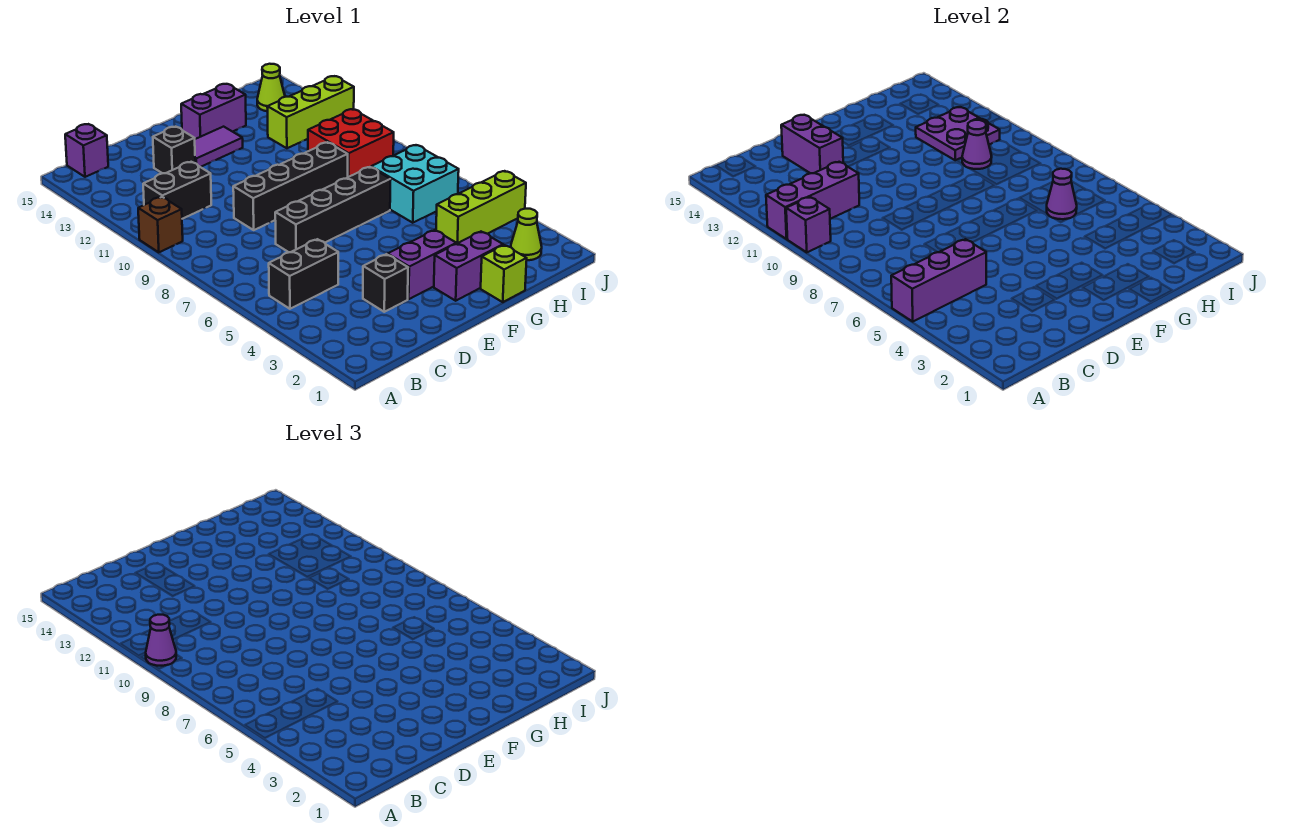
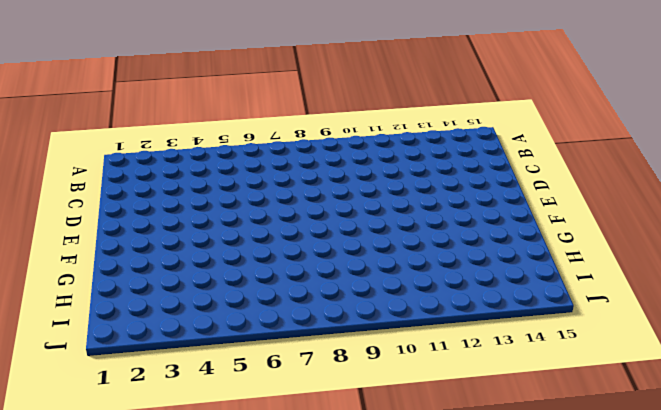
none -> brown 1x1 brick [138,197,183,252]
none -> black 1x2 brick [269,239,338,309]
none -> black 1x2 brick [143,162,211,219]

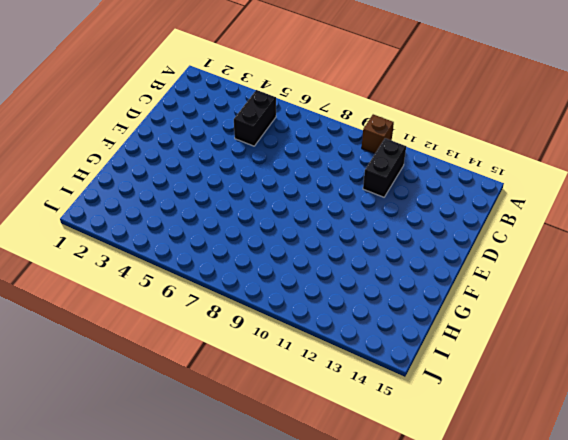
none -> purple 1x1 brick [65,124,108,177]
none -> black 1x1 brick [363,254,408,312]
none -> black 1x4 brick [275,167,391,252]

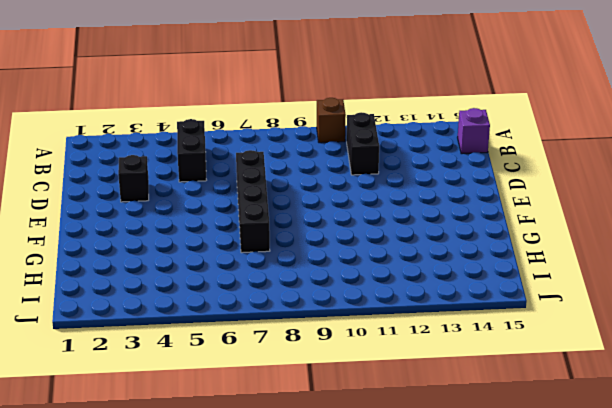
none -> black 1x4 brick [233,142,348,230]
none -> black 1x1 brick [153,127,195,173]
none -> purple 1x2 brick [388,230,456,299]

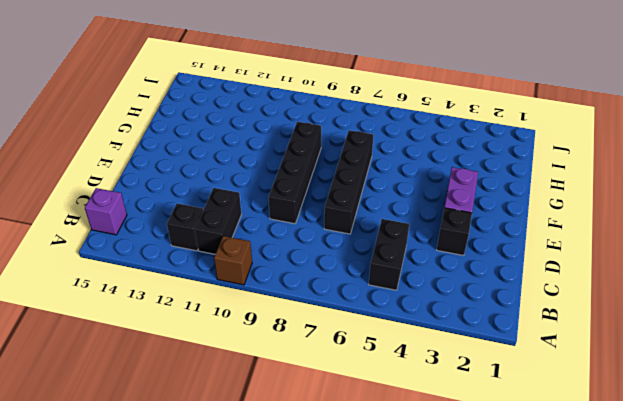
black 1x1 brick [167,204,203,251] -> black 1x1 brick moved to [153,127,195,173]
none -> purple 1x2 tile [195,127,243,167]
none -> purple 1x2 brick [434,232,503,301]
none -> purple 1x2 brick [181,84,246,139]

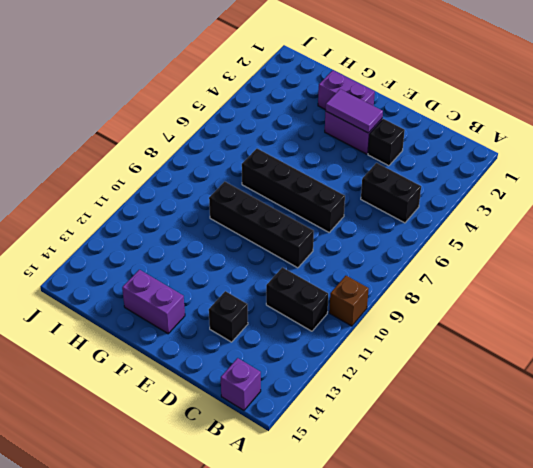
purple 1x2 tile [325,89,383,133] -> purple 1x2 tile moved to [195,127,243,167]
none -> lime 1x1 brick [481,245,527,302]
none -> lime 1x3 brick [436,171,526,244]
none -> cyan 2x2 brick [371,145,459,223]

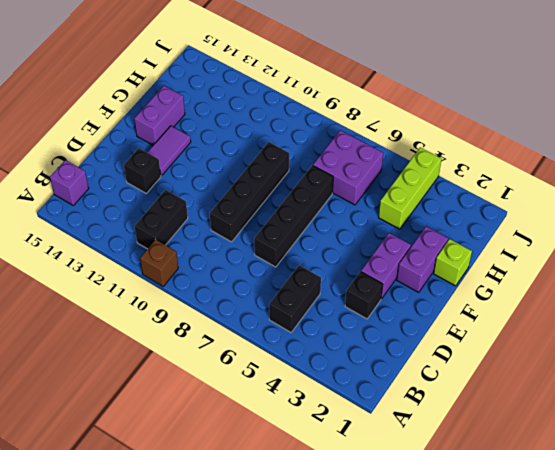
purple 2x2 brick [313,130,383,205] -> cyan 2x2 brick [371,145,459,223]
none -> red 2x2 brick [308,109,394,177]
none -> lime 1x3 brick [267,76,354,148]
none -> lime 1x1 cone [511,209,542,260]

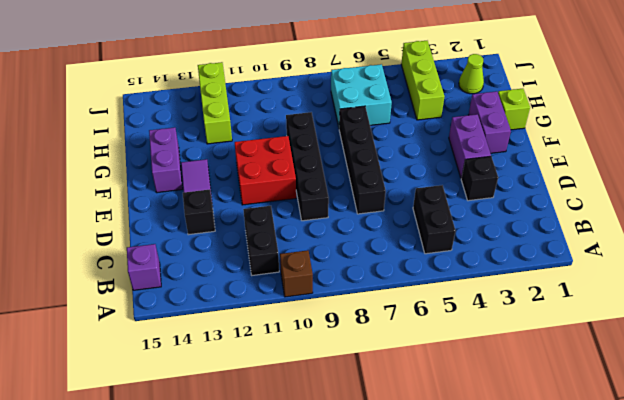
red 2x2 brick [235,136,296,205] -> red 2x2 brick moved to [308,109,394,177]
none -> lime 1x1 cone [257,64,285,111]
none -> purple 1x3 brick [891,239,986,321]
none -> purple 1x1 brick [786,197,831,252]

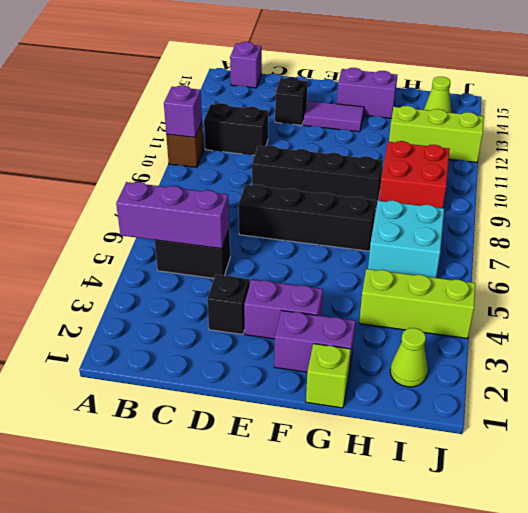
none -> purple 1x3 brick [766,162,859,239]
none -> purple 1x2 brick [781,115,843,173]
none -> purple 1x1 cone [1047,169,1077,219]

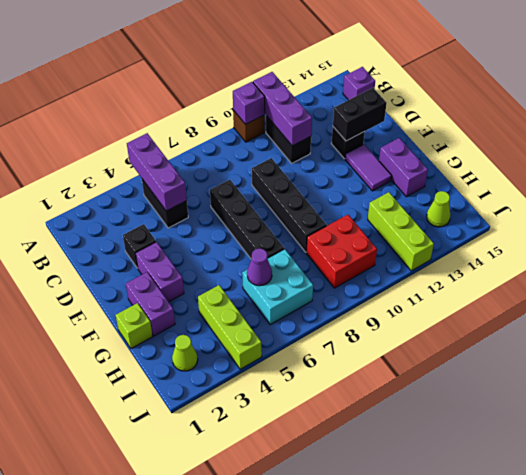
black 1x2 brick [333,88,387,141] -> purple 1x2 brick [781,115,843,173]
none -> purple 1x1 cone [962,120,992,169]
none -> purple 2x2 plate [916,107,1000,160]
none -> purple 1x1 cone [145,615,176,666]

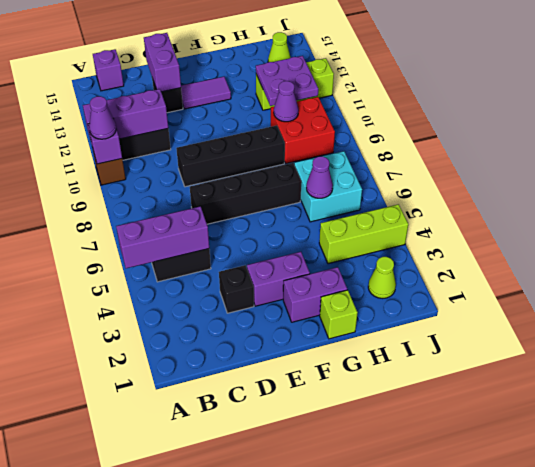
none -> purple 1x2 brick [181,84,246,139]

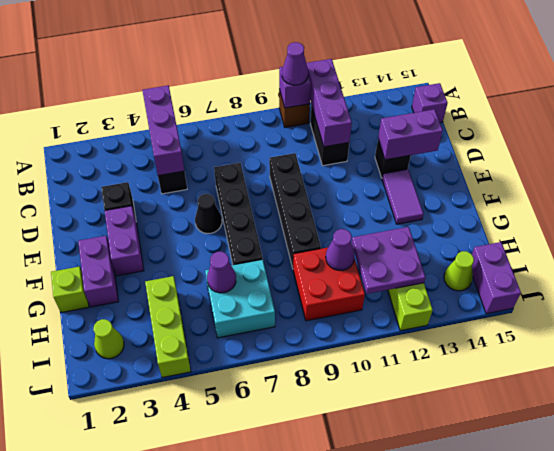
black 1x1 cone [195,194,222,233] -> none
purple 1x2 brick [472,242,521,314] -> purple 1x2 brick moved to [181,84,246,139]

